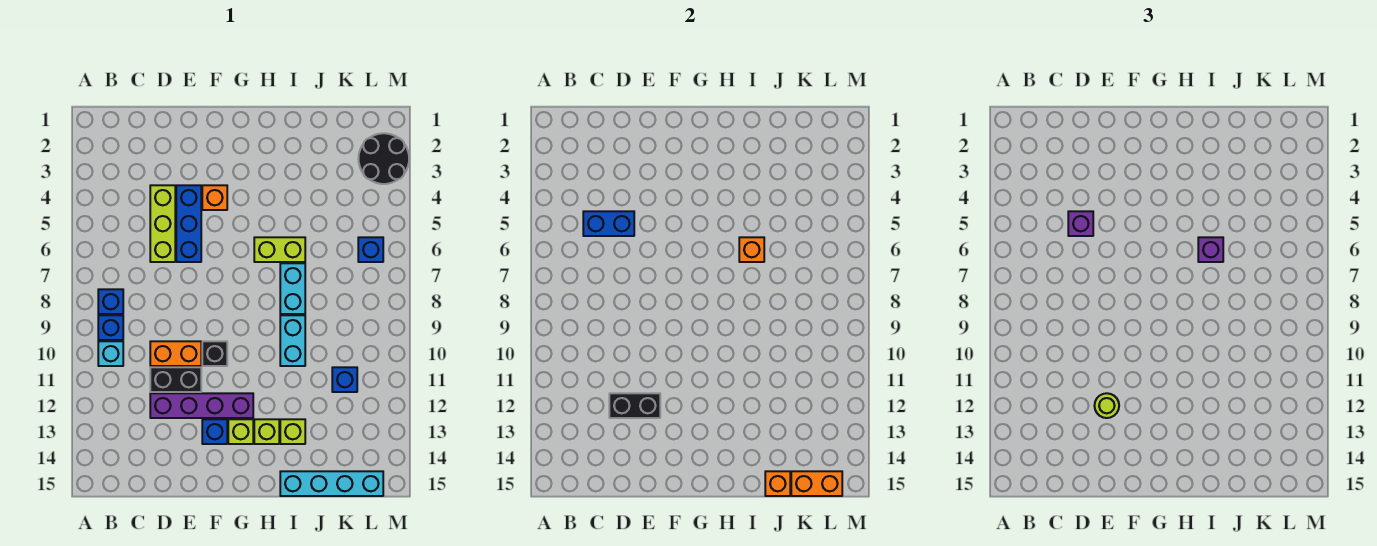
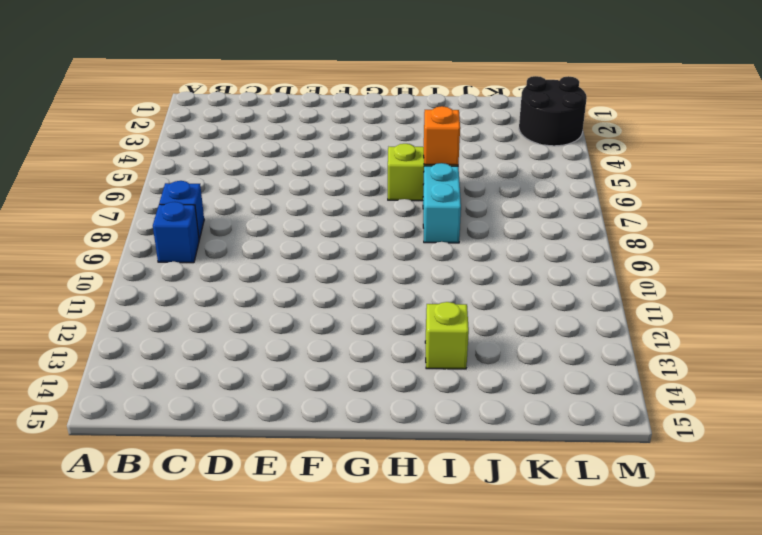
none -> cyan 1x1 brick [98,341,123,366]
none -> lime 1x3 brick [150,185,175,262]
none -> orange 1x2 brick [150,341,201,366]

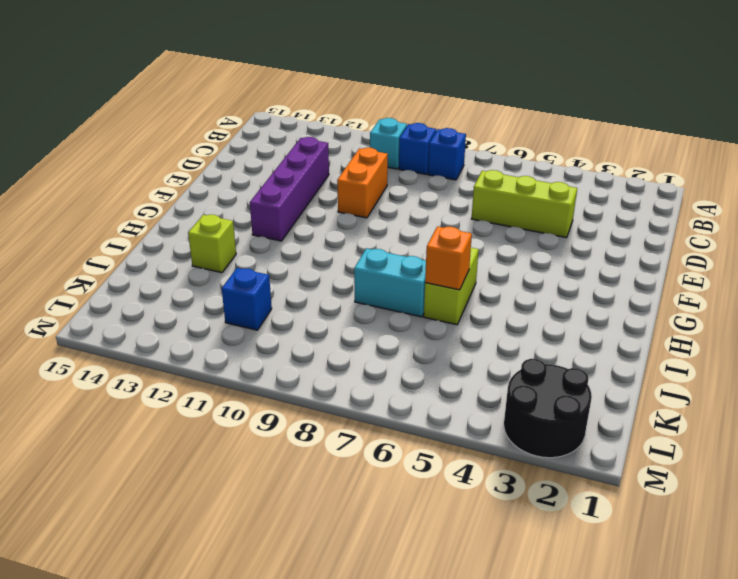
none -> black 1x2 brick [150,367,201,392]
none -> blue 1x3 brick [176,185,201,262]
none -> orange 1x1 brick [202,185,227,210]

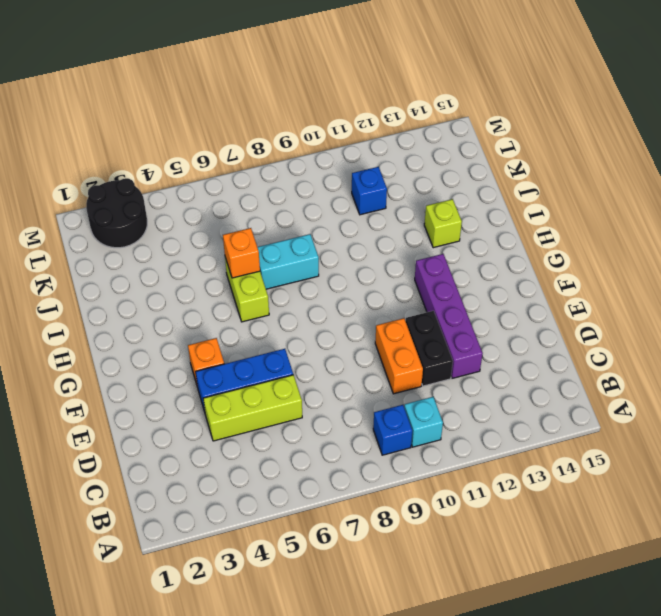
none -> blue 1x1 brick [98,289,123,314]
none -> black 1x1 brick [202,341,227,366]
none -> blue 1x1 brick [202,419,227,444]

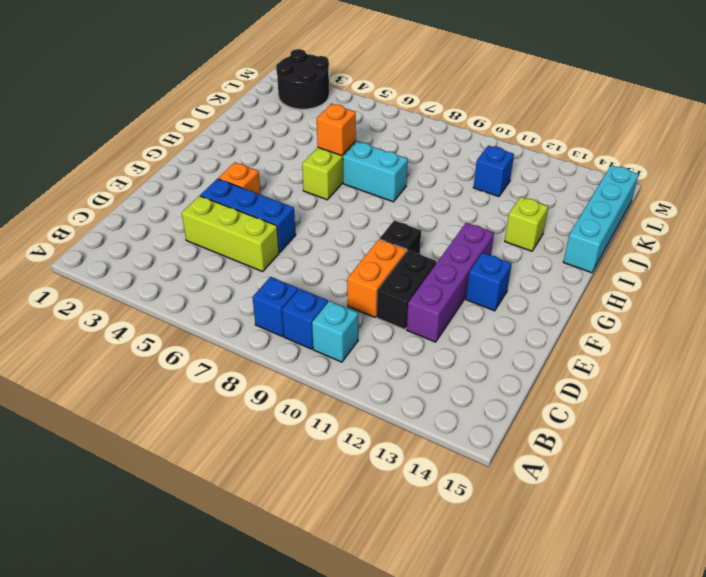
none -> lime 1x1 brick [228,419,253,444]
none -> lime 1x1 brick [254,419,279,444]
none -> cyan 1x2 brick [280,315,305,366]

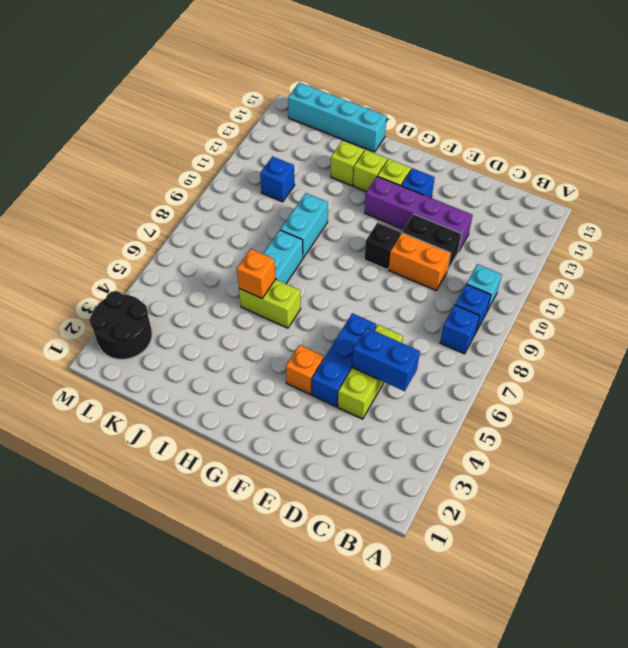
none -> blue 1x1 brick [358,237,383,262]
none -> black 1x2 brick [609,393,660,418]
none -> orange 1x1 brick [765,471,790,496]

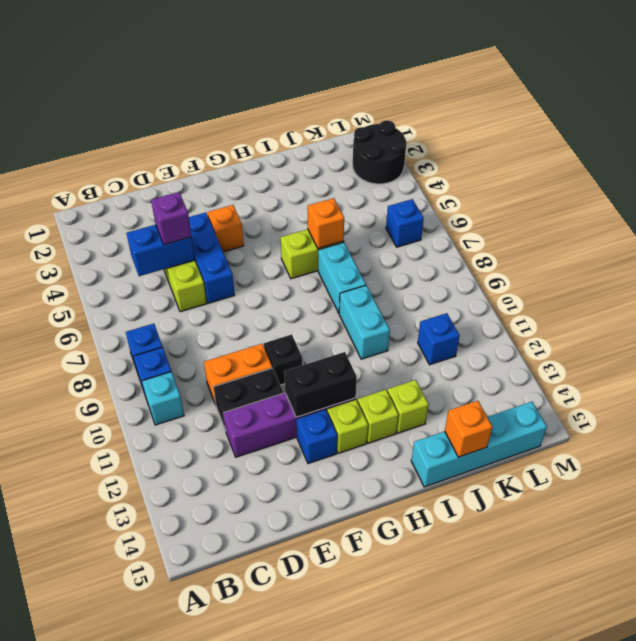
black 1x2 brick [284,352,357,417] -> black 1x2 brick moved to [609,393,660,418]
none -> orange 1x2 brick [791,471,842,496]
none -> lime 1x1 round brick [1094,393,1119,418]
none -> purple 1x1 brick [1198,237,1223,262]

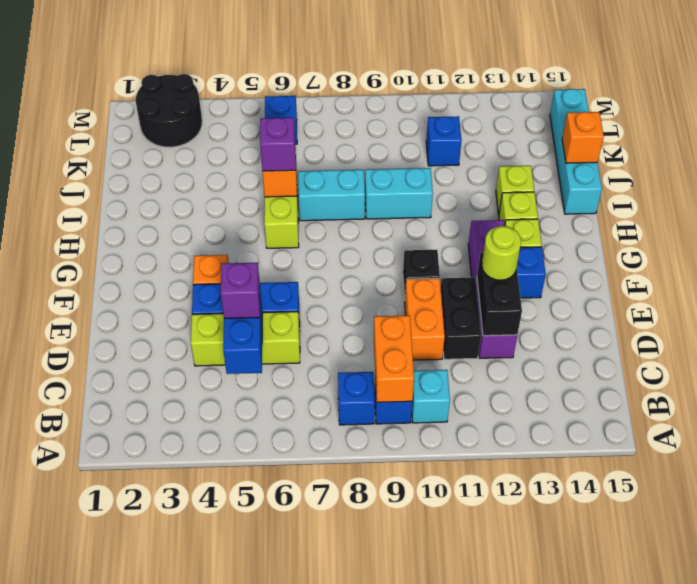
orange 1x2 brick [374,315,414,402] -> orange 1x2 brick moved to [791,471,842,496]

